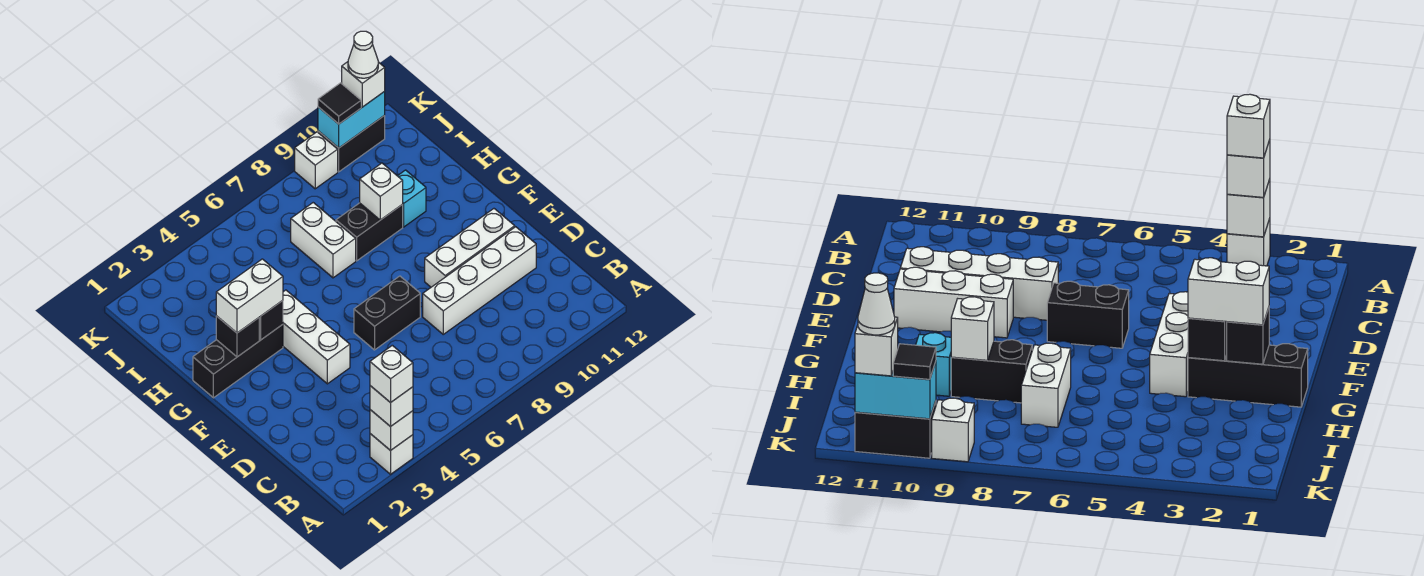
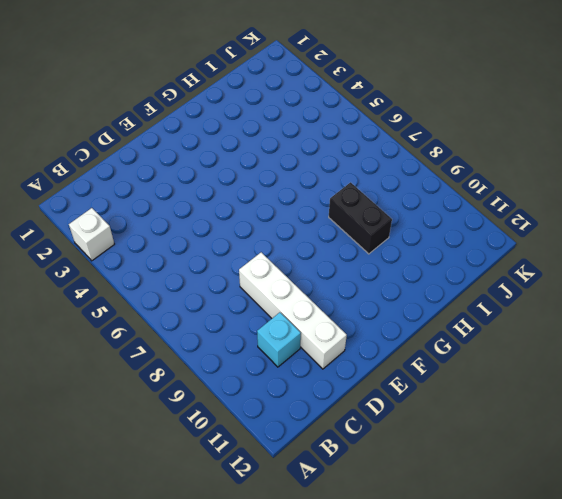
cyan 1x1 brick [257,312,301,367] -> cyan 1x1 brick moved to [398,170,426,227]
none -> white 1x3 brick [283,290,350,384]
none -> black 1x2 brick [354,276,420,350]
none -> white 1x3 brick [425,209,515,287]

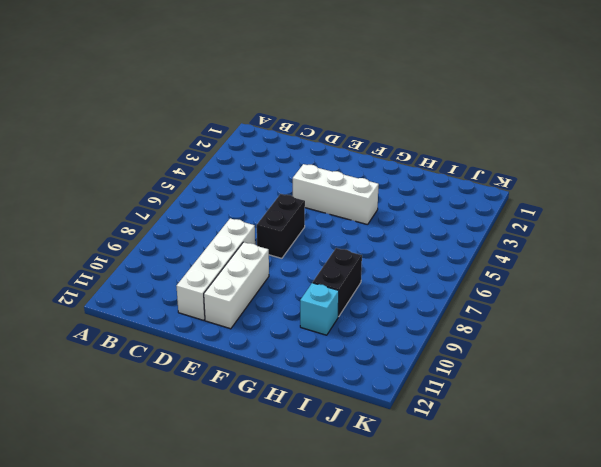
none -> white 1x1 brick [370,434,413,474]
none -> black 1x3 brick [193,325,283,398]
none -> white 1x2 brick [291,203,356,278]

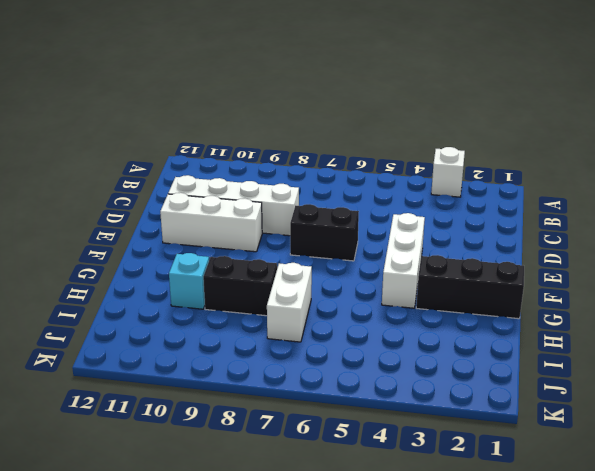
none -> white 1x1 brick [295,132,338,189]
none -> black 1x2 brick [318,115,385,172]
none -> white 1x1 brick [370,410,413,451]

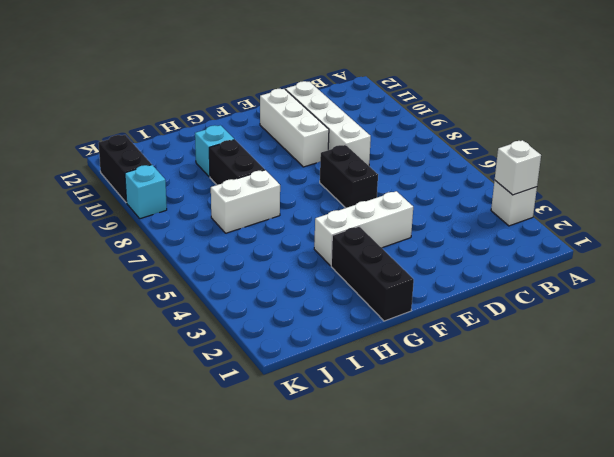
cyan 1x1 brick [125,165,167,219] -> white 1x1 brick [295,132,338,189]
none -> black 1x1 brick [216,316,259,357]
none -> black 1x1 brick [259,301,283,340]
none -> white 1x1 brick [360,163,403,220]

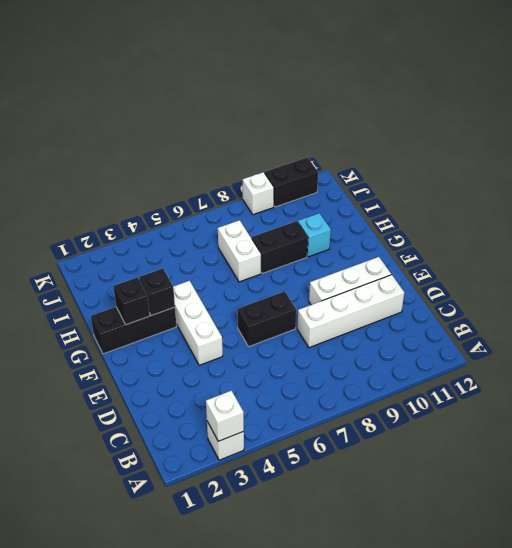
none -> white 1x1 brick [360,163,403,220]
none -> cyan 1x2 brick [318,92,385,148]
none -> white 1x1 brick [370,386,413,427]

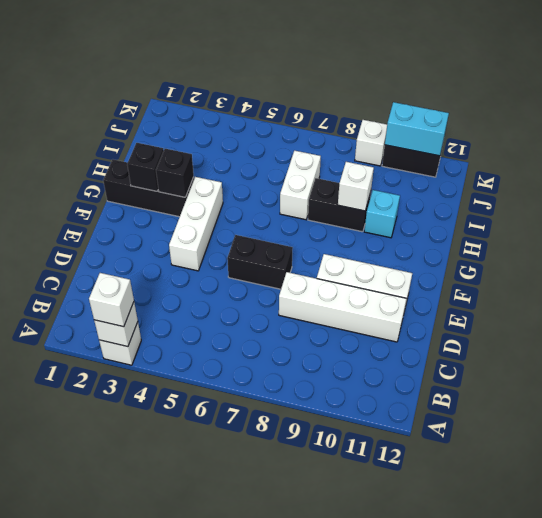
none -> white 1x2 brick [216,259,283,333]
none -> black 1x1 tile [318,83,361,124]
none -> white 1x1 brick [342,62,385,107]

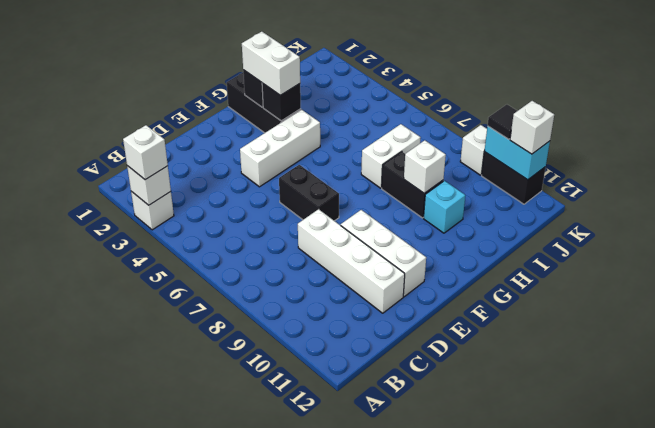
none -> white 1x1 brick [370,345,413,403]
none -> white 1x1 cone [348,31,378,78]

